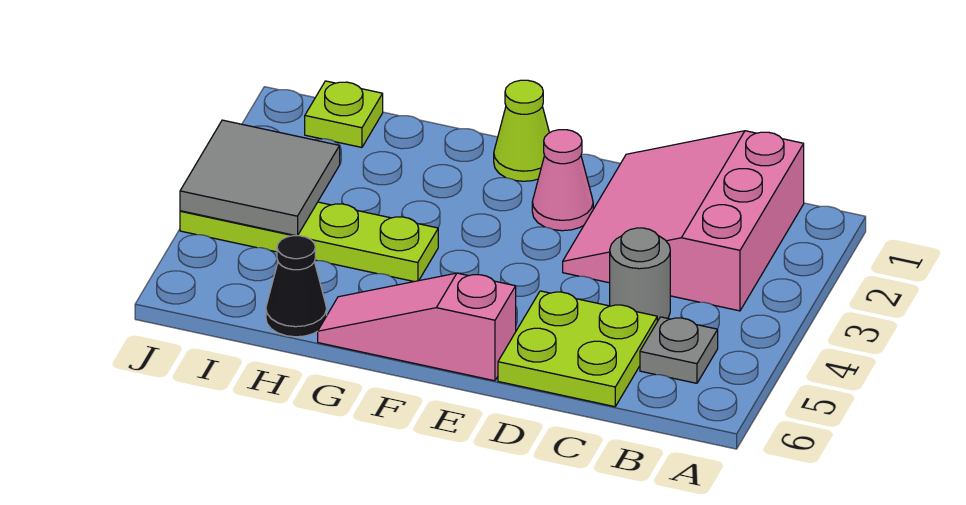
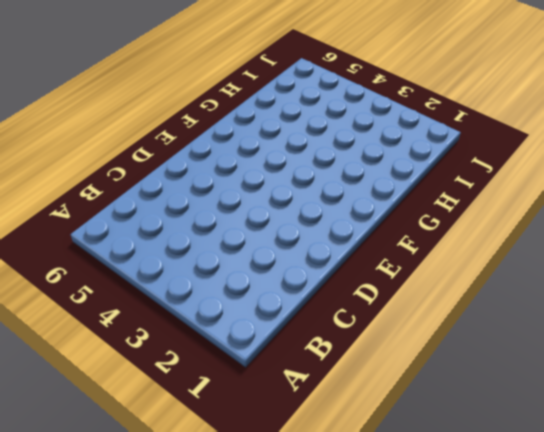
none -> pink 3x3 slope [563,131,804,311]
none -> grey 1x1 plate [640,317,718,383]

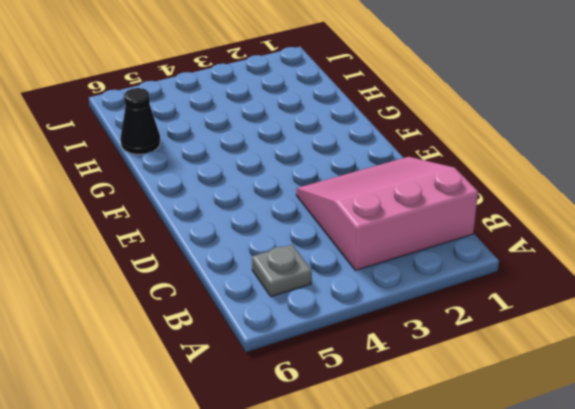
none -> grey 1x1 round brick [610,228,670,321]
none -> lime 2x2 plate [498,291,657,407]

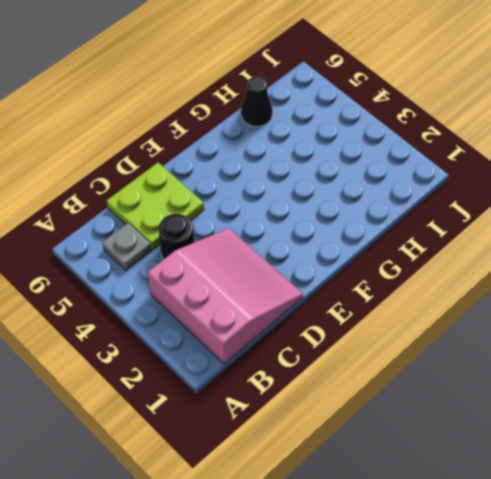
black 1x1 round brick [159,214,194,259] -> grey 1x1 round brick [610,228,670,321]
none -> pink 1x1 cone [532,130,593,231]
none -> pink 1x3 slope [318,273,516,381]

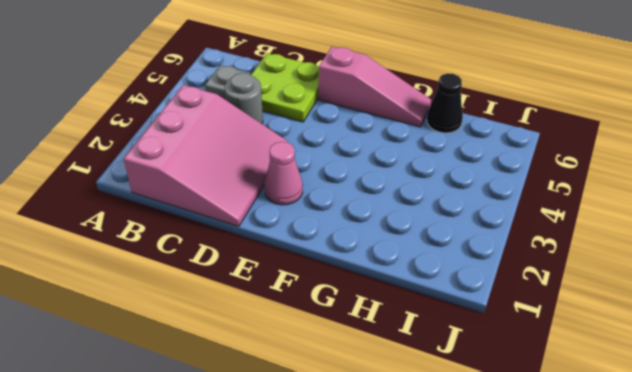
none -> lime 1x1 cone [494,80,549,181]
none -> lime 1x4 plate [180,202,438,282]

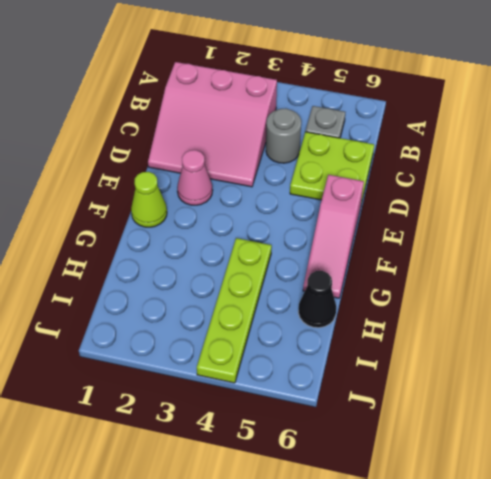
none -> lime 1x1 plate [305,81,383,147]
none -> grey 2x2 tile [180,120,340,236]

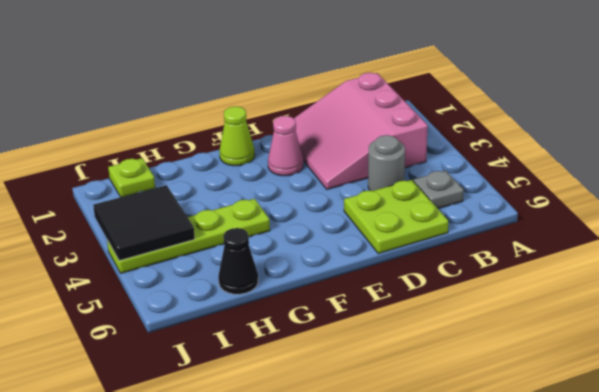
black 2x2 tile [93,185,195,261] -> grey 2x2 tile [180,120,340,236]
none -> pink 1x3 slope [318,273,516,381]

